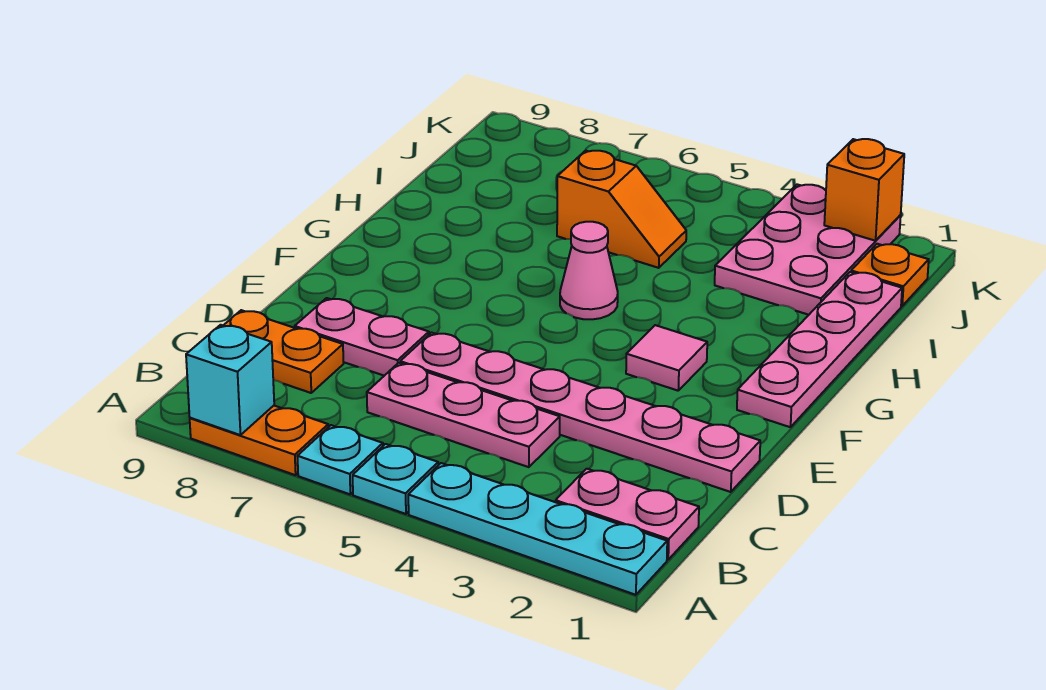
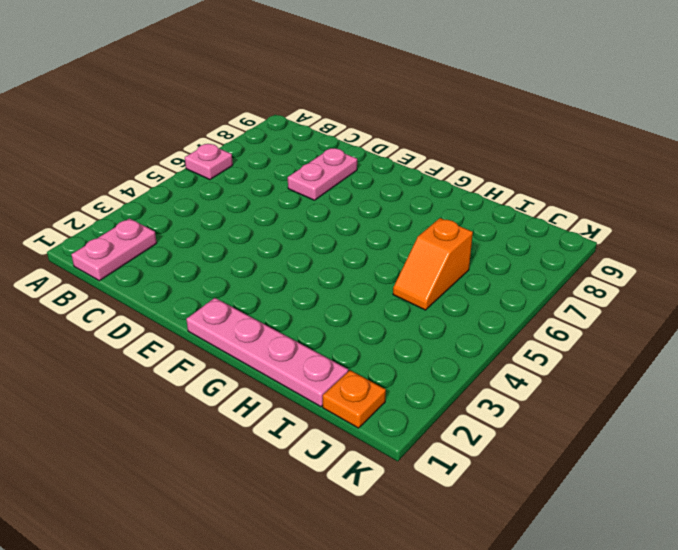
pink 1x1 plate [185,144,233,180] -> cyan 1x1 plate [297,425,383,494]
none -> cyan 1x4 plate [408,463,667,595]
none -> cyan 1x1 plate [353,444,438,514]
none -> orange 1x2 plate [190,406,328,475]

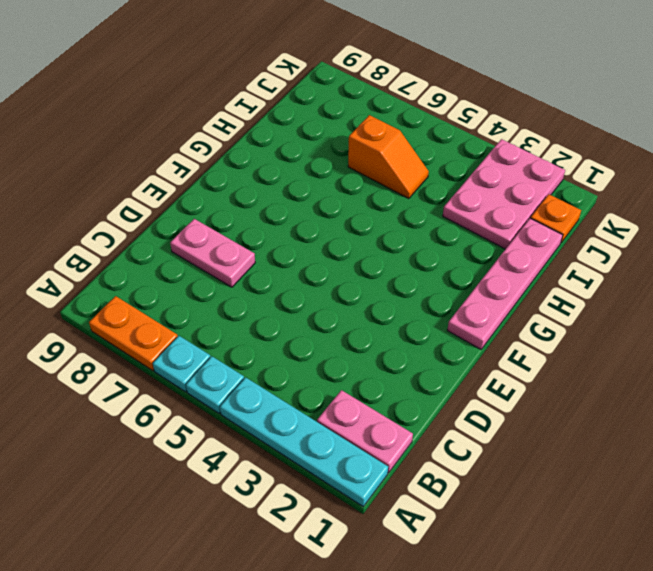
none -> pink 1x3 plate [367,363,560,467]
none -> orange 1x2 plate [223,310,344,393]
none -> pink 1x6 plate [400,333,760,492]

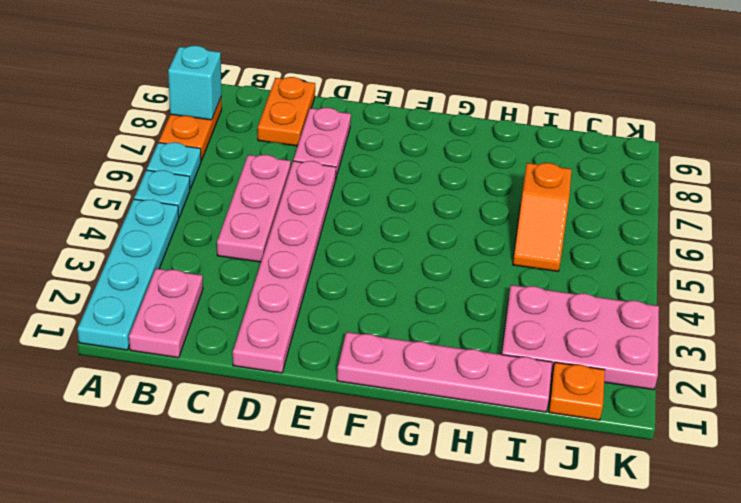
none -> pink 1x1 tile [626,325,707,391]
none -> pink 1x1 cone [560,222,618,319]
none -> orange 1x1 brick [824,139,904,241]

